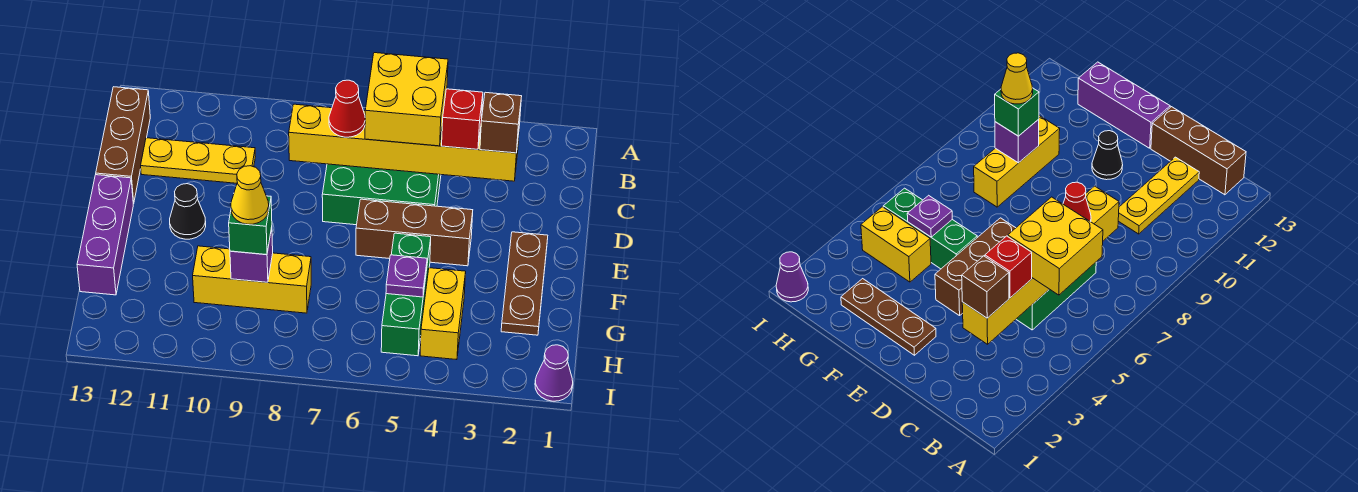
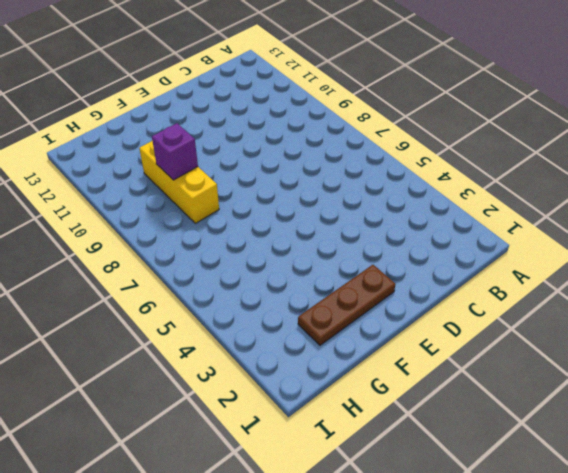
none -> brown 1x3 brick [96,87,150,204]
none -> green 2x3 brick [322,164,441,225]
none -> yellow 1x3 plate [141,138,255,183]

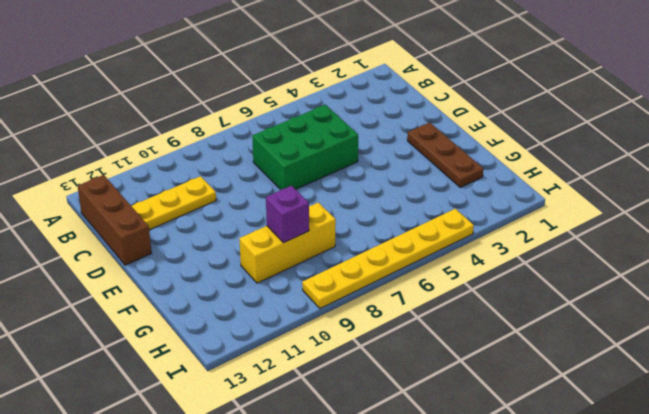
yellow 1x6 plate [302,209,474,308] -> none
none -> brown 1x3 brick [356,199,473,266]
none -> black 1x1 cone [170,184,206,239]
none -> purple 1x3 brick [77,175,133,295]

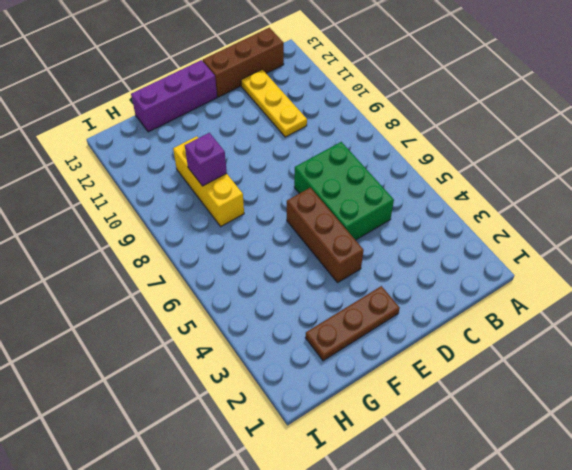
none -> black 1x1 cone [170,184,206,239]
none -> green 1x3 brick [381,233,431,356]
none -> yellow 1x2 brick [420,268,466,360]

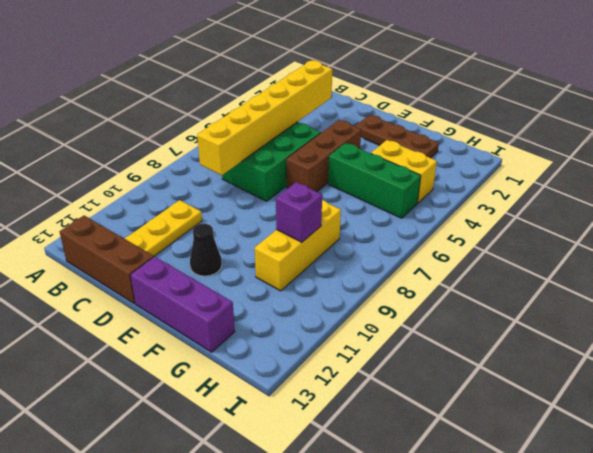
none -> purple 1x1 cone [535,345,573,401]
none -> purple 1x1 plate [386,255,427,297]
none -> yellow 2x2 brick [365,53,448,146]

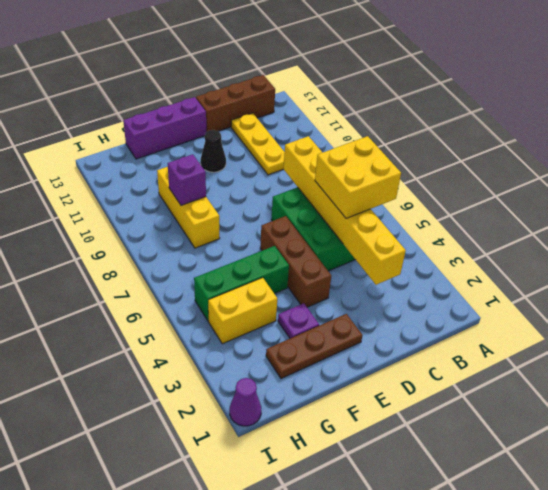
purple 1x1 plate [278,303,319,338] -> purple 1x1 plate moved to [386,255,427,297]
none -> brown 1x1 brick [480,92,522,153]
none -> red 1x1 brick [442,89,483,149]
none -> red 1x1 cone [329,80,365,137]

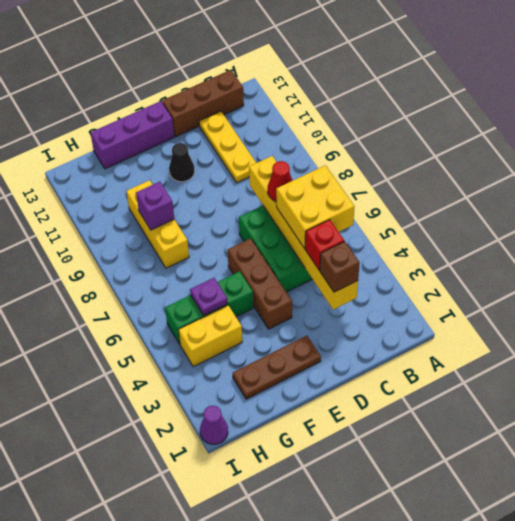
none -> green 1x1 brick [229,196,272,255]
none -> yellow 1x1 cone [231,166,269,224]

